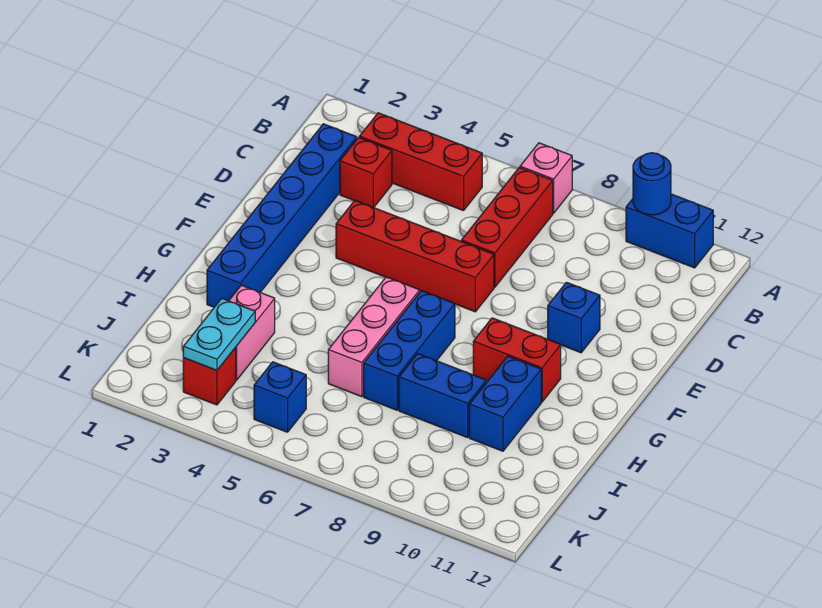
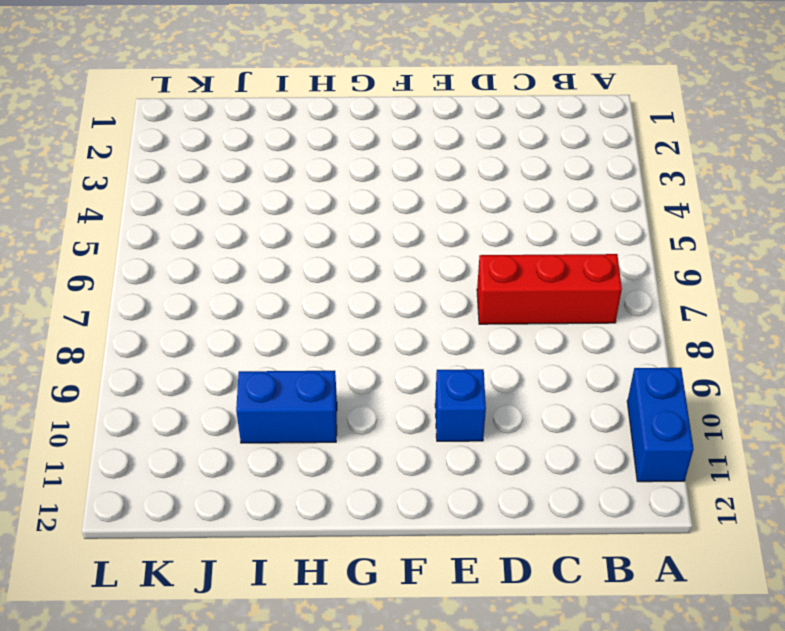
none -> pink 1x1 brick [520,143,572,213]
none -> red 1x3 brick [359,113,482,211]
none -> blue 1x6 brick [207,124,357,307]

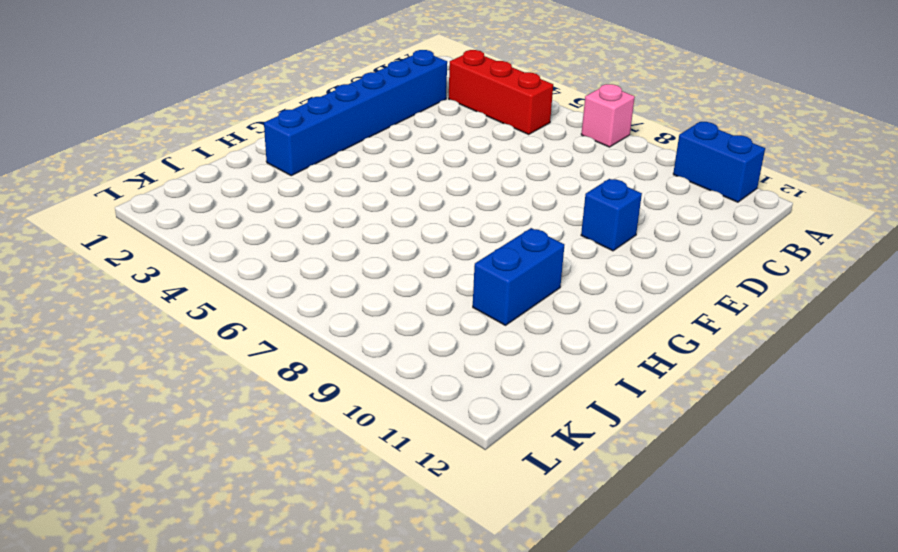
none -> red 1x3 brick [461,167,553,287]
none -> red 1x1 brick [340,137,392,208]
none -> red 1x4 brick [336,201,494,312]

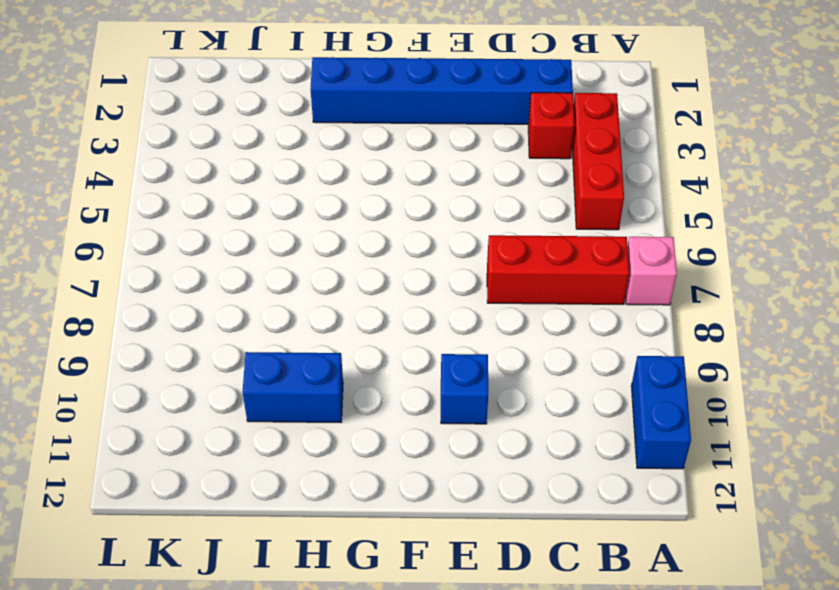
none -> red 1x4 brick [336,201,494,312]
none -> pink 1x3 brick [328,277,420,397]
none -> blue 1x3 brick [364,291,455,410]

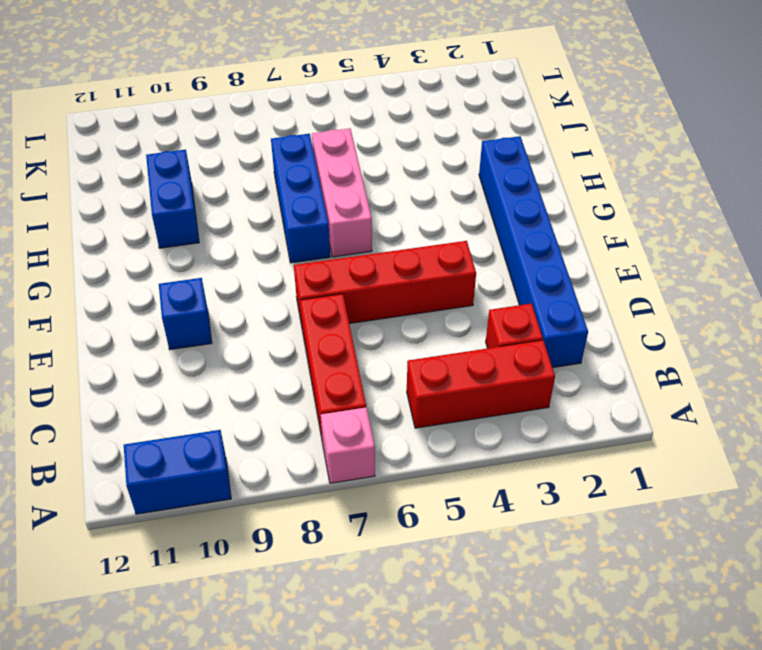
none -> red 1x2 brick [473,318,561,402]
none -> pink 1x2 brick [229,285,275,380]
none -> blue 1x2 brick [399,354,486,438]

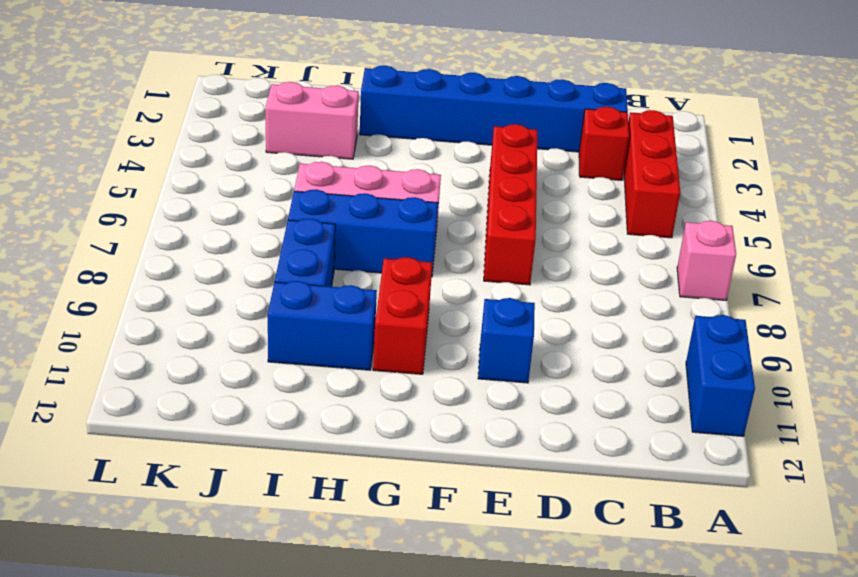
none -> red 1x3 brick [461,167,553,287]
none -> red 1x1 brick [183,348,236,405]
none -> blue 1x1 brick [254,362,306,432]

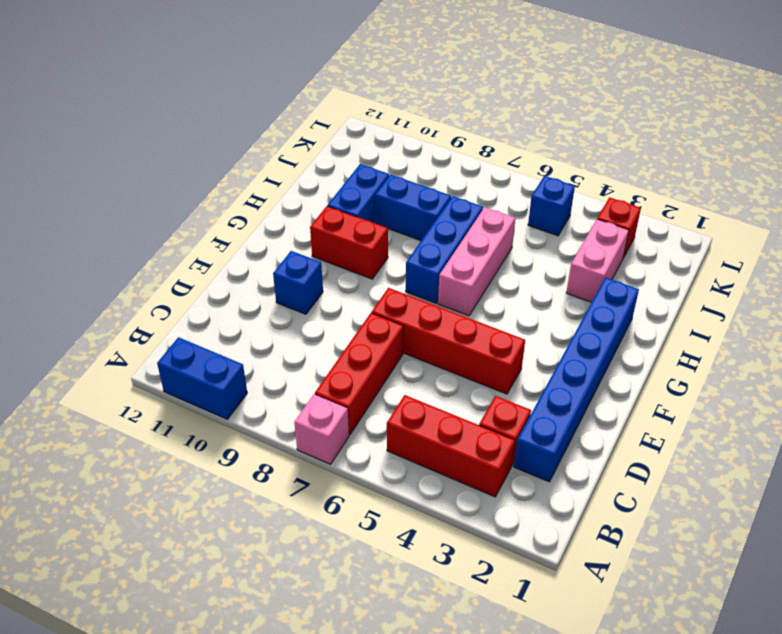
none -> blue 1x1 round brick [633,153,671,215]
none -> cyan 1x2 plate [183,298,255,370]

